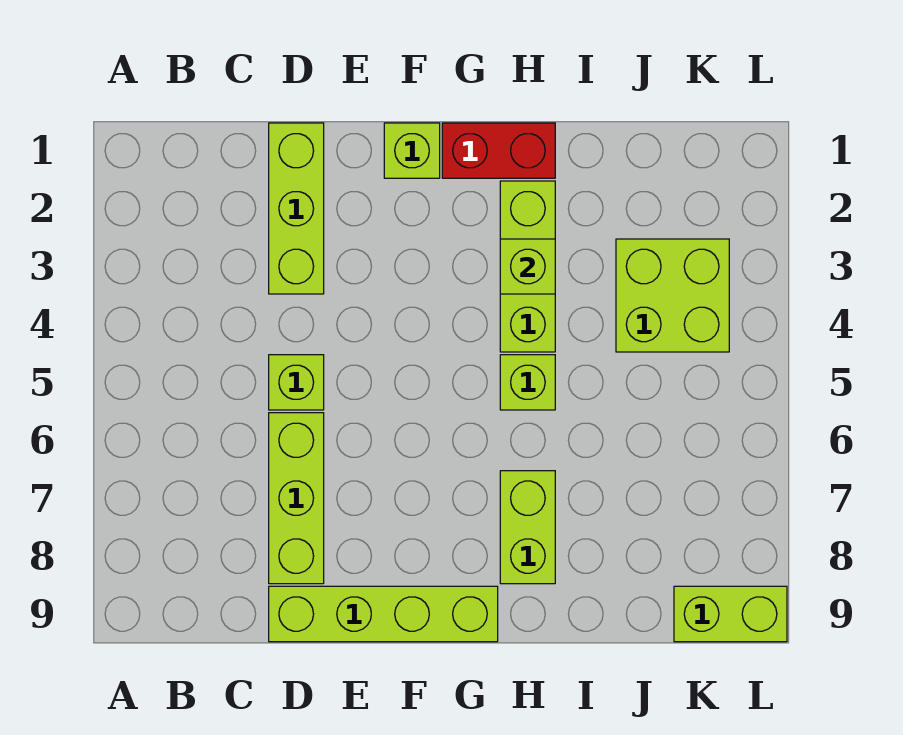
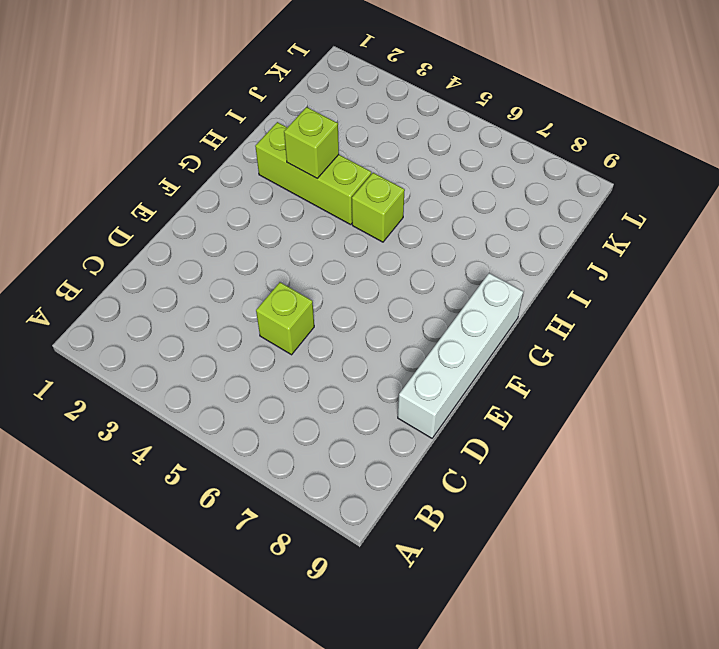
white 1x4 brick [398,273,523,438] -> lime 1x4 brick [269,586,498,642]
none -> lime 1x3 brick [269,123,324,294]
none -> lime 1x3 brick [269,413,324,584]
none -> lime 1x1 brick [384,123,440,178]

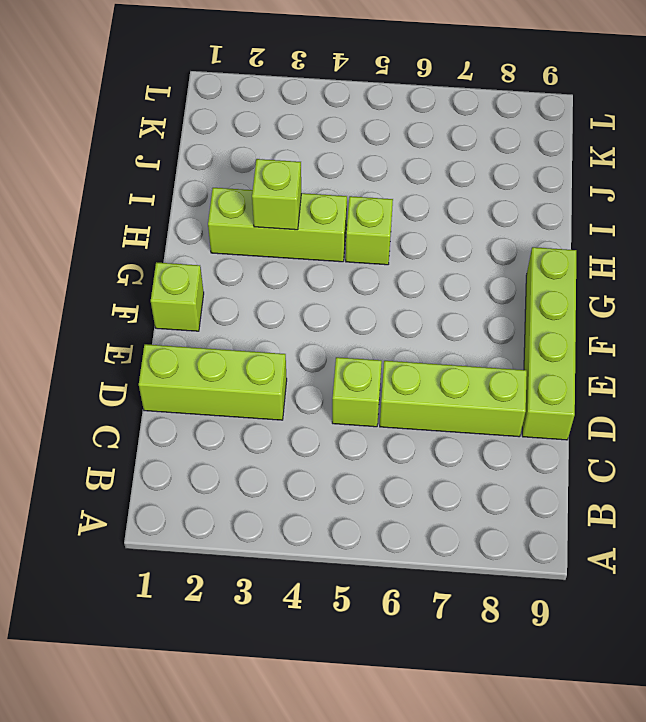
none -> red 1x2 brick [442,123,555,178]
none -> lime 1x2 brick [500,471,555,584]
none -> lime 2x2 brick [616,239,729,352]

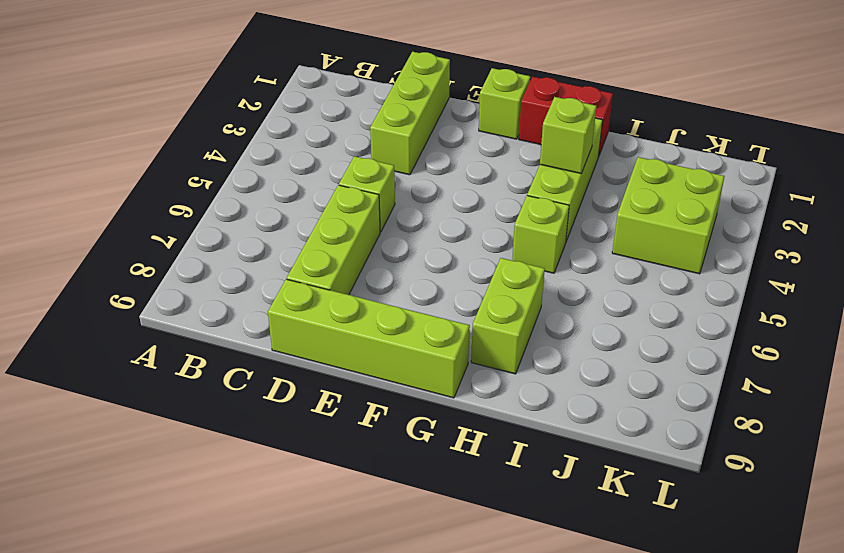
none -> lime 1x2 brick [674,586,787,642]

